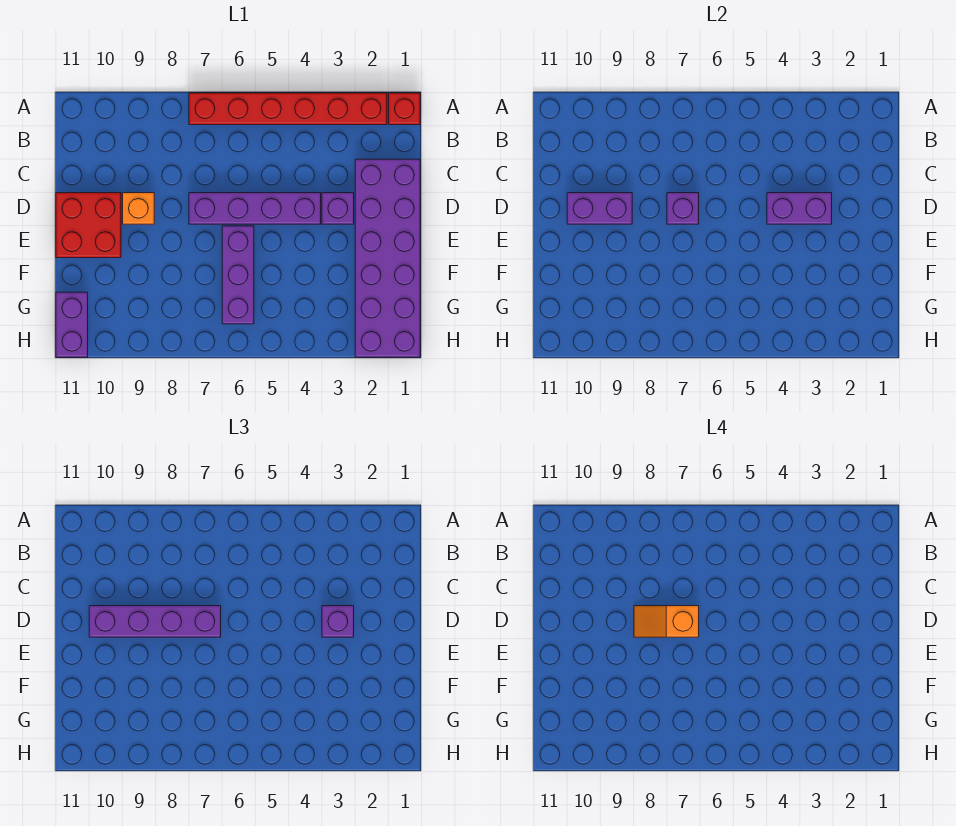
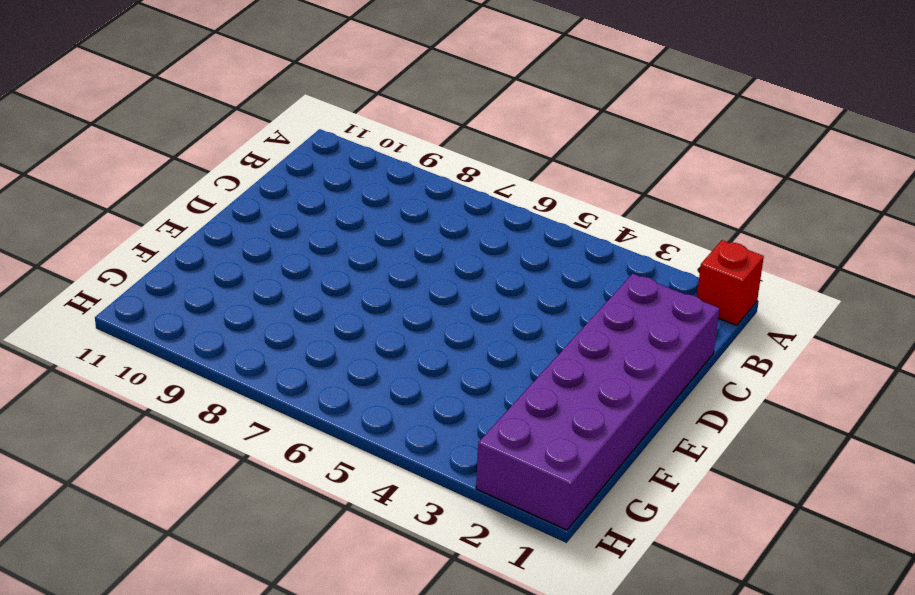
none -> red 1x6 brick [189,93,387,125]
none -> purple 1x1 brick [322,193,354,224]
none -> purple 1x4 brick [189,193,321,224]

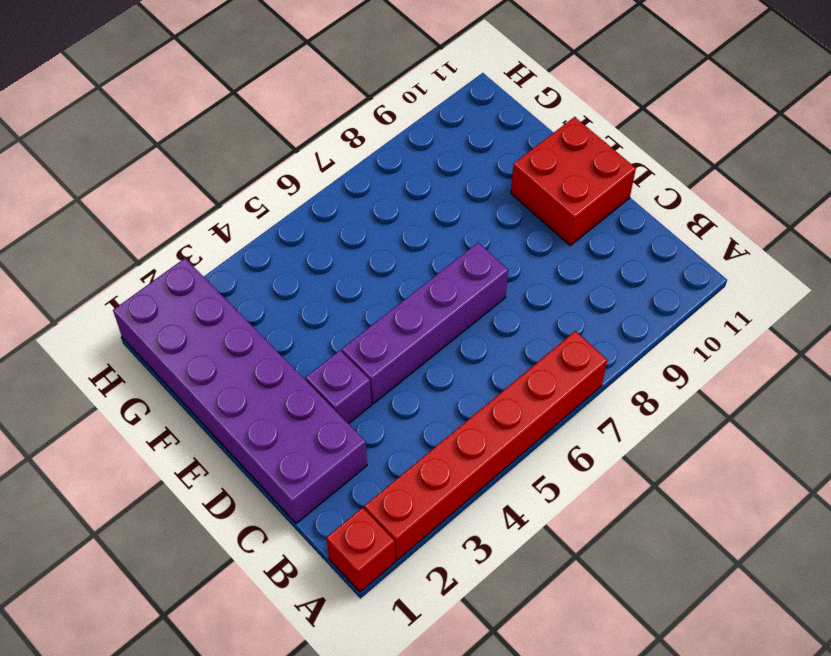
none -> orange 1x1 brick [123,193,154,224]
none -> purple 1x3 brick [222,226,254,324]
none -> purple 1x2 brick [56,292,88,357]

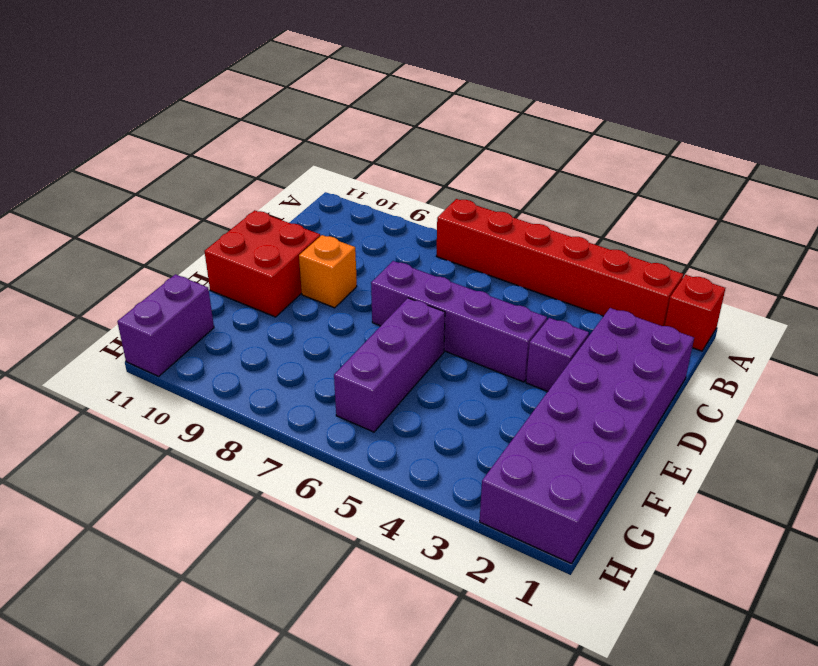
none -> purple 1x2 brick [767,193,832,224]
none -> purple 1x1 brick [667,193,699,224]
none -> purple 1x2 brick [567,193,632,224]

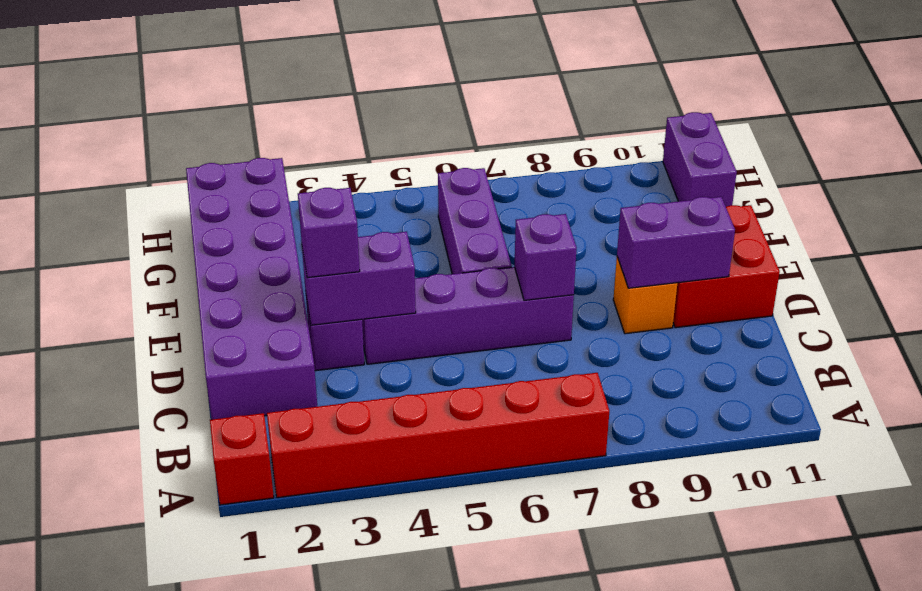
none -> purple 1x4 brick [89,606,221,637]
none -> orange 1x2 slope [634,606,699,637]

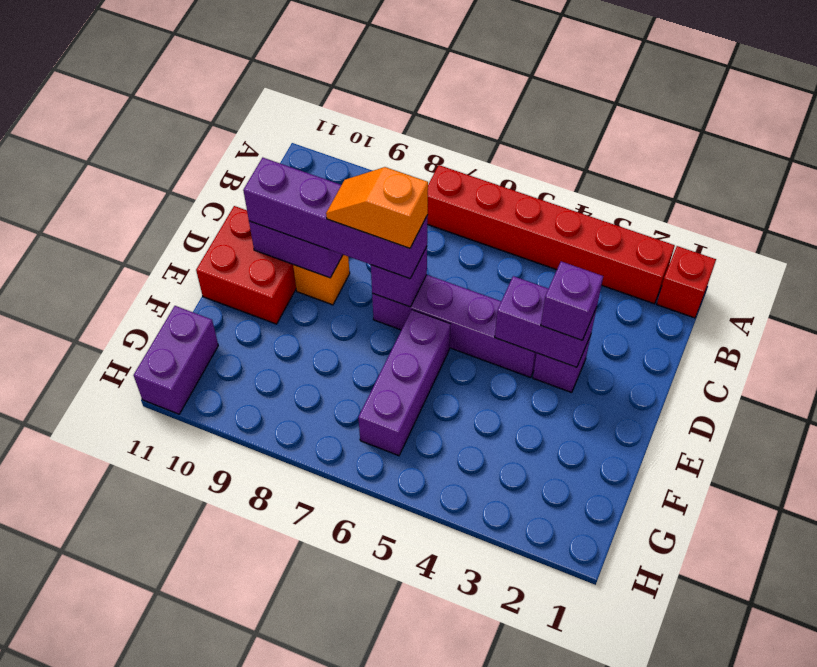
none -> purple 2x6 brick [355,159,420,357]

